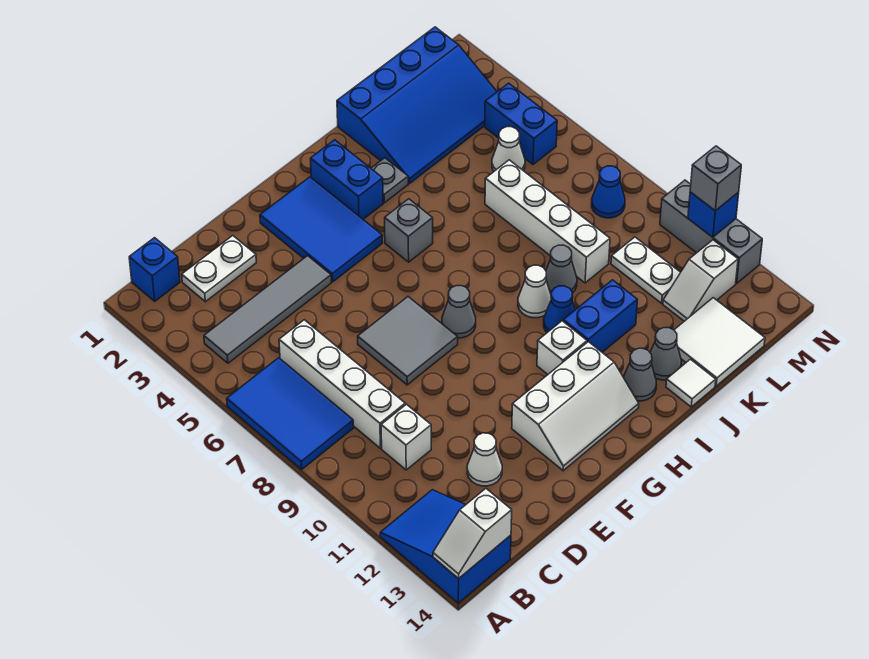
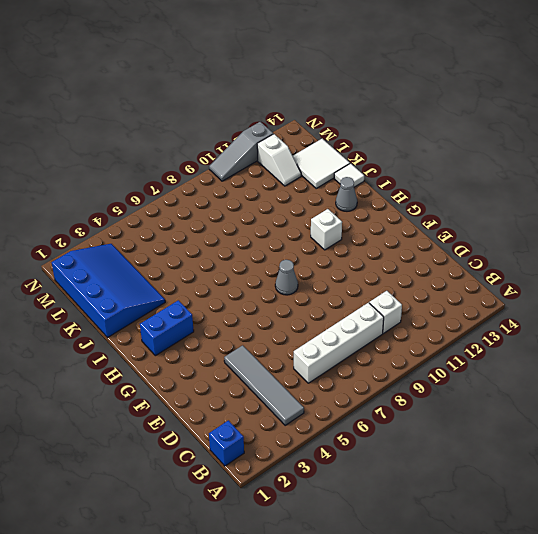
grey 1x3 slope [209,122,273,181] -> grey 1x3 brick [660,180,762,283]
none -> blue 2x3 tile [227,358,354,469]
none -> blue 2x3 slope [380,490,511,603]
none -> white 1x2 plate [182,236,256,302]
none -> white 1x1 cone [467,433,502,486]

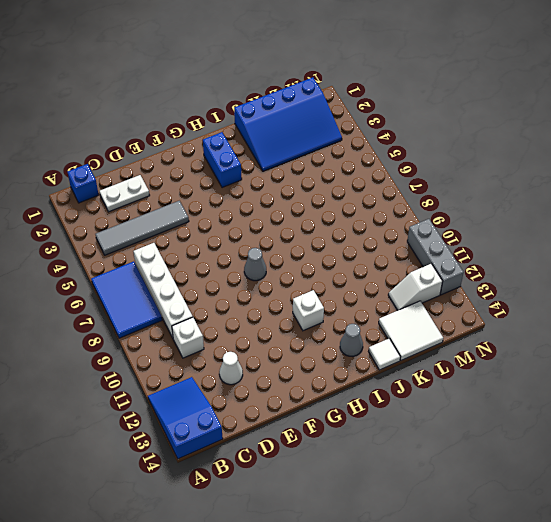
none -> grey 2x2 tile [358,297,458,385]
none -> blue 2x3 tile [260,177,383,282]
none -> white 2x3 slope [512,342,639,471]
none -> grey 1x1 brick [385,199,433,262]

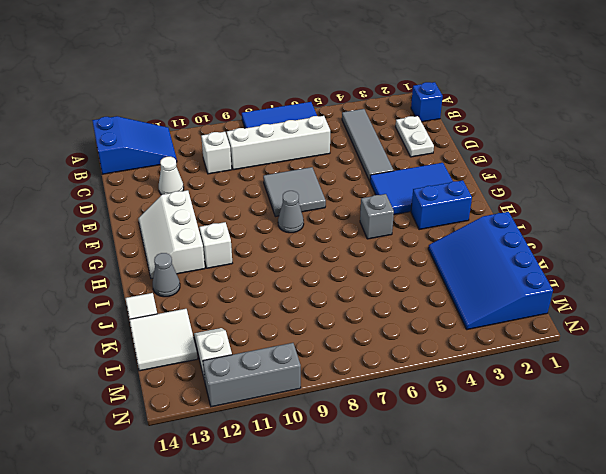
none -> grey 1x1 plate [371,158,408,203]
none -> white 1x1 cone [518,265,551,318]
none -> blue 1x1 cone [544,286,575,332]
none -> blue 1x2 brick [563,280,637,352]

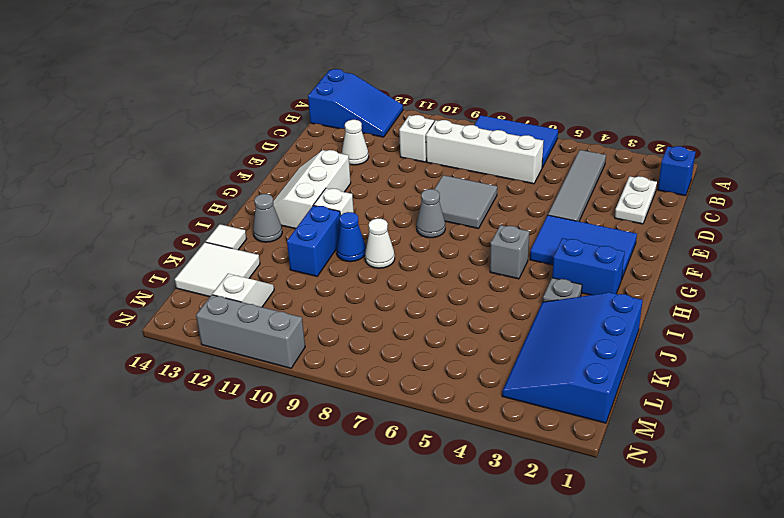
none -> grey 1x1 cone [546,245,577,293]
none -> grey 1x1 cone [650,328,681,380]
none -> white 1x4 brick [485,160,610,283]
none -> white 1x1 cone [492,127,525,171]

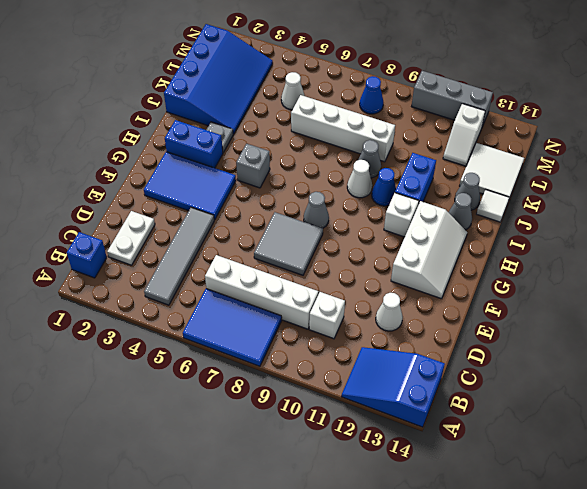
none -> white 1x2 plate [611,237,681,303]
none -> blue 1x2 brick [485,83,557,165]
none -> white 1x2 slope [433,489,512,579]
none -> blue 1x1 brick [688,192,739,237]

